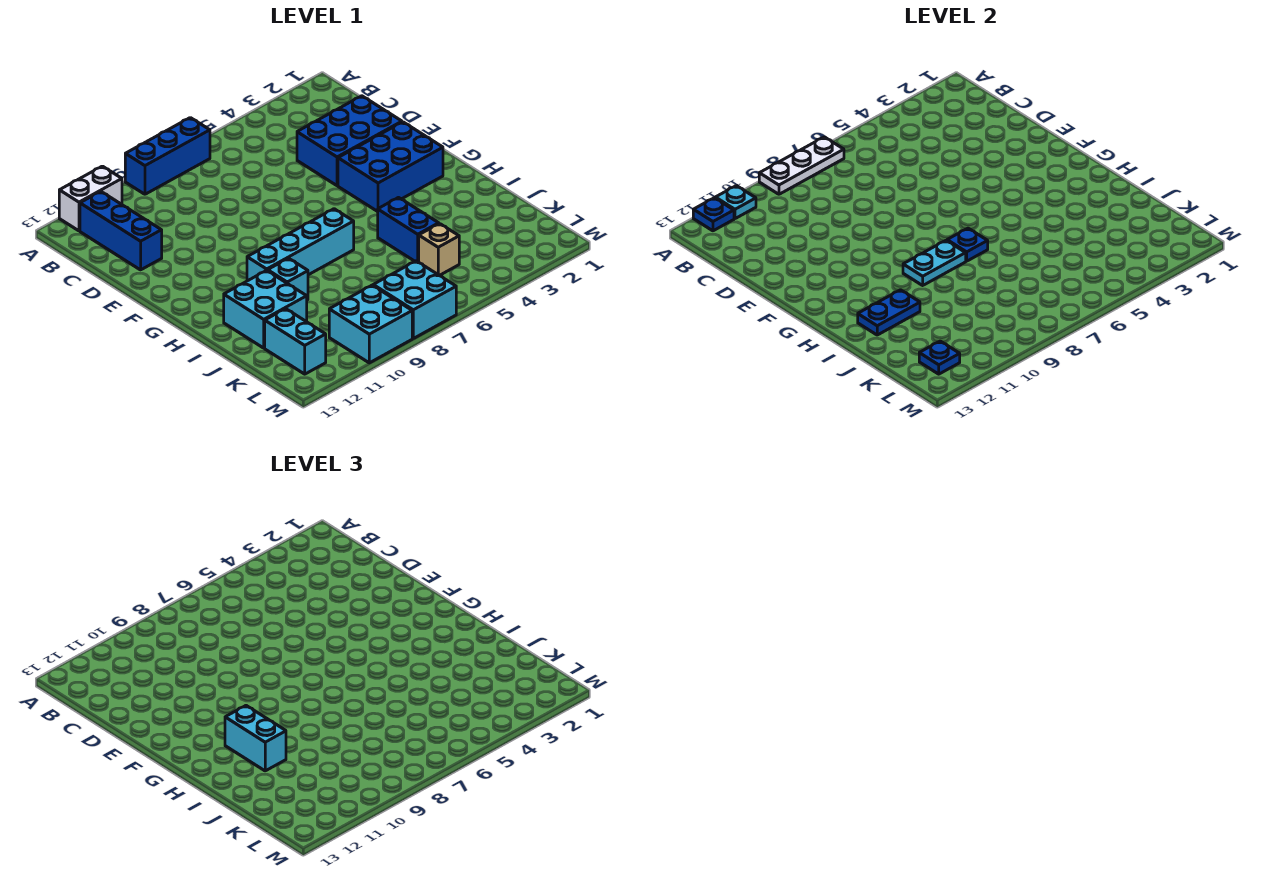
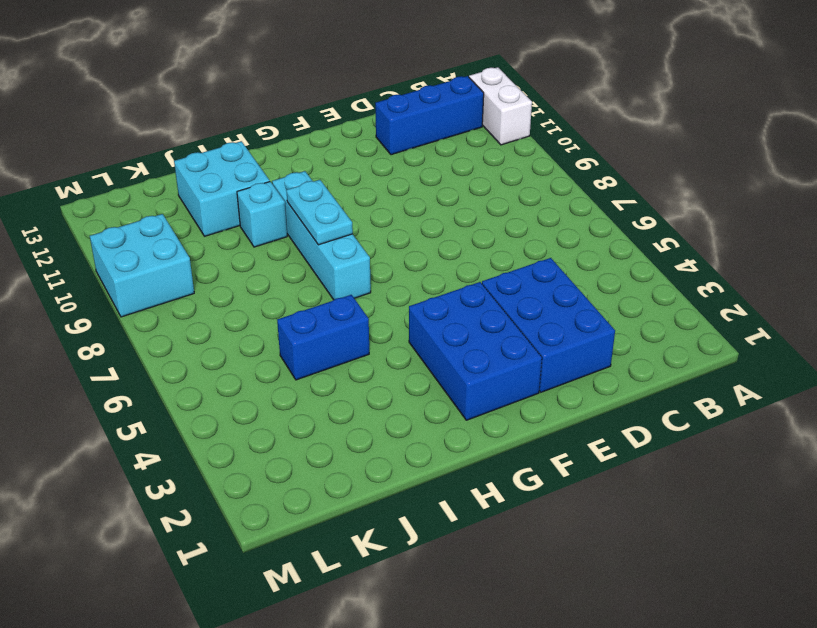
none -> blue 1x3 brick [125,118,210,194]
none -> tan 1x1 brick [419,224,459,276]
none -> cyan 1x2 brick [265,309,326,374]

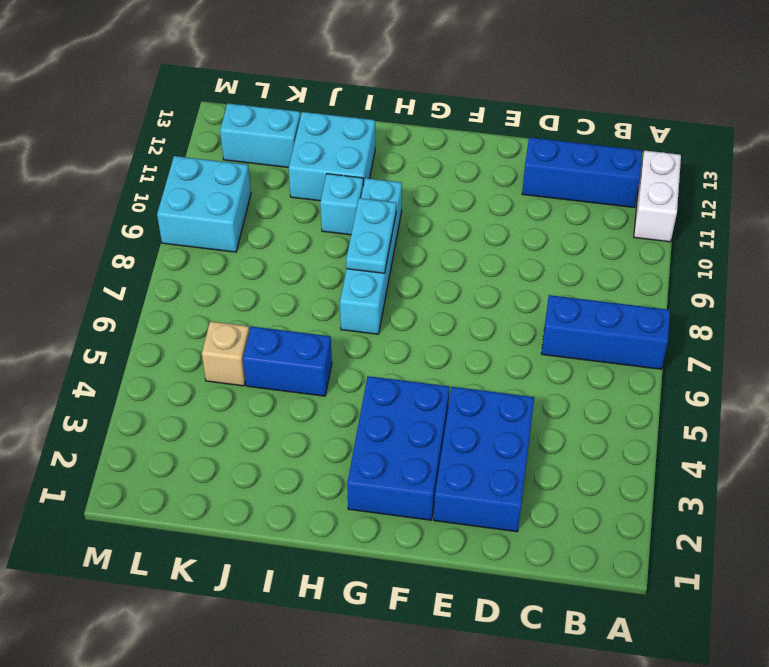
blue 1x3 brick [541,295,670,369] -> blue 1x3 brick turned to [125,118,210,194]
none -> cyan 2x2 brick [373,261,456,338]
none -> white 1x3 plate [759,137,844,194]
none -> cyan 1x1 plate [715,186,756,219]

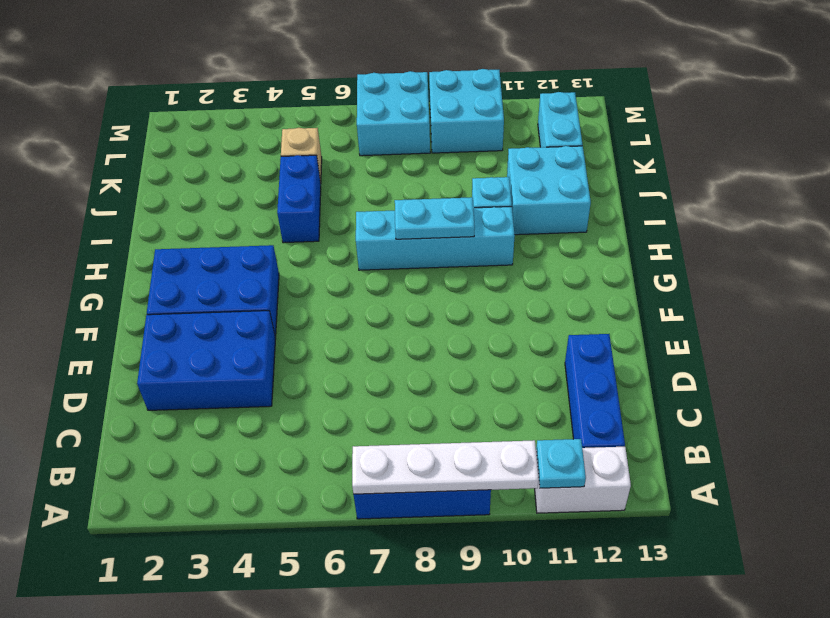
white 1x4 plate [352,440,539,494] -> white 1x3 plate [759,137,844,194]
none -> blue 1x1 plate [693,198,734,231]
none -> blue 1x1 plate [947,228,988,261]
none -> blue 1x2 plate [858,290,920,335]

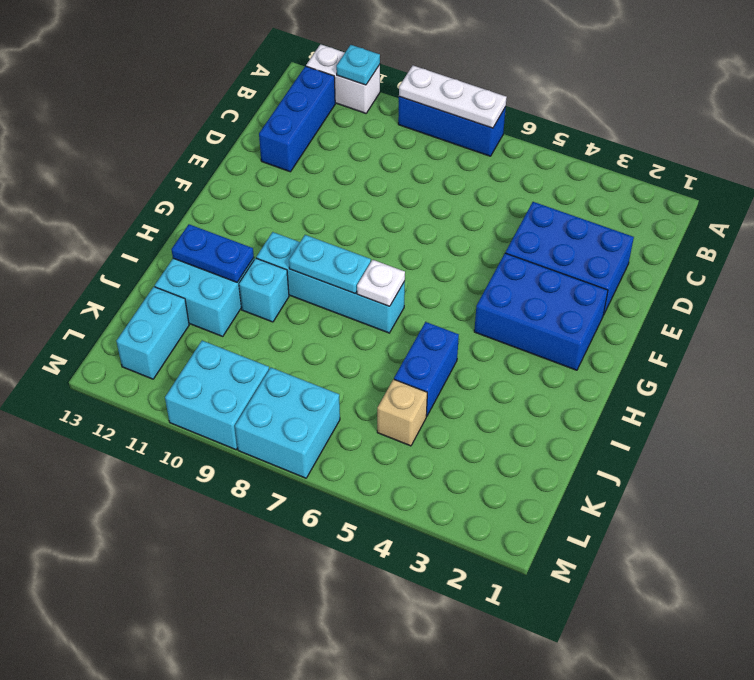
white 1x1 plate [357,260,405,306] -> blue 1x1 plate [947,228,988,261]
none -> blue 1x1 plate [693,198,734,231]
none -> blue 1x1 plate [919,341,960,374]
none -> cyan 1x2 brick [225,706,286,771]

